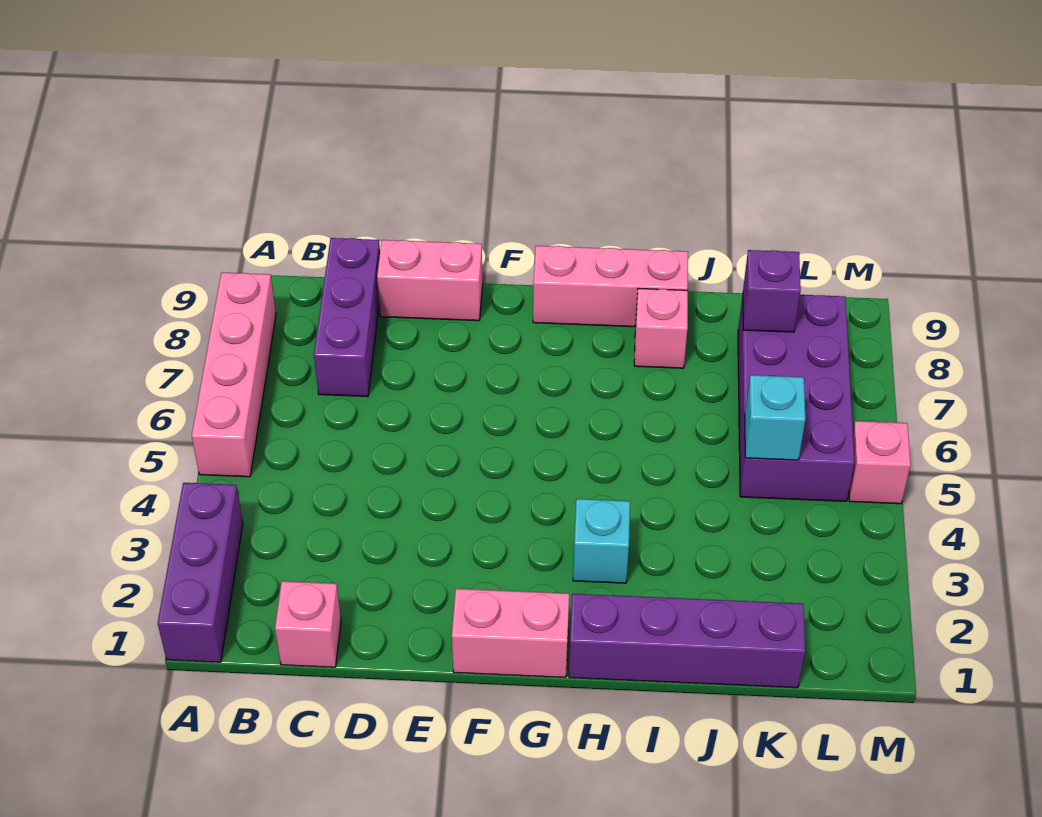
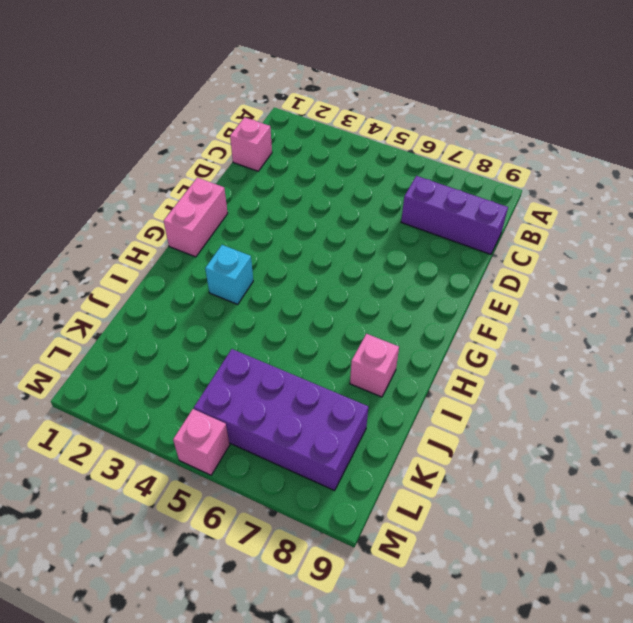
none -> purple 1x3 brick [158,483,243,662]
none -> pink 1x4 brick [192,273,276,477]
none -> pink 1x2 brick [377,240,483,321]

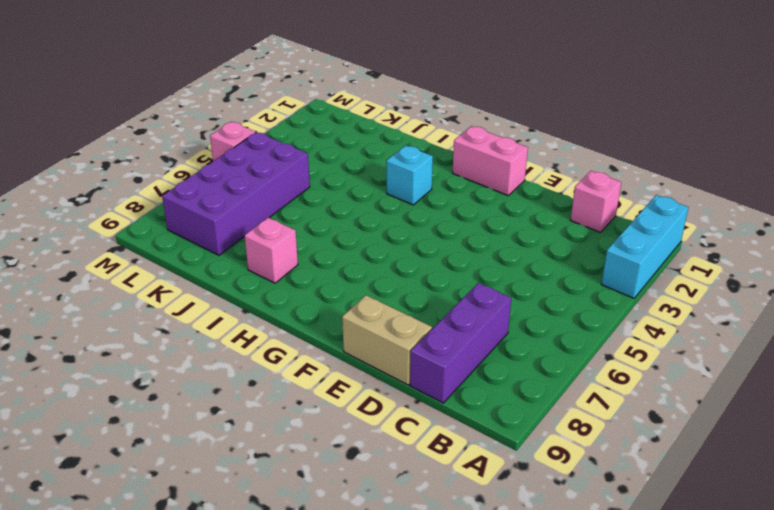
cyan 1x3 brick [601,195,688,298] -> purple 1x3 brick [158,483,243,662]
tan 1x2 brick [342,295,432,385] -> pink 1x2 brick [377,240,483,321]
none -> pink 1x4 brick [192,273,276,477]
none -> pink 1x3 brick [533,246,688,327]
none -> purple 1x4 brick [569,594,805,688]

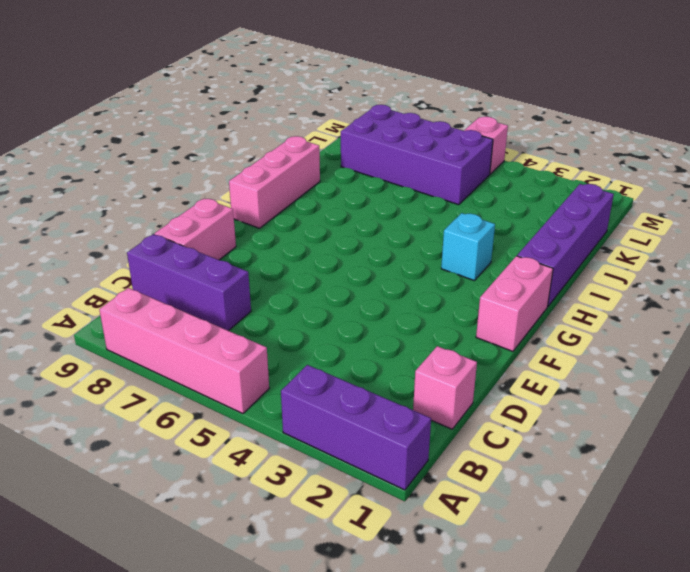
none -> pink 1x1 brick [634,288,688,368]
none -> cyan 1x1 brick [745,375,805,460]
none -> purple 1x1 brick [743,250,801,332]

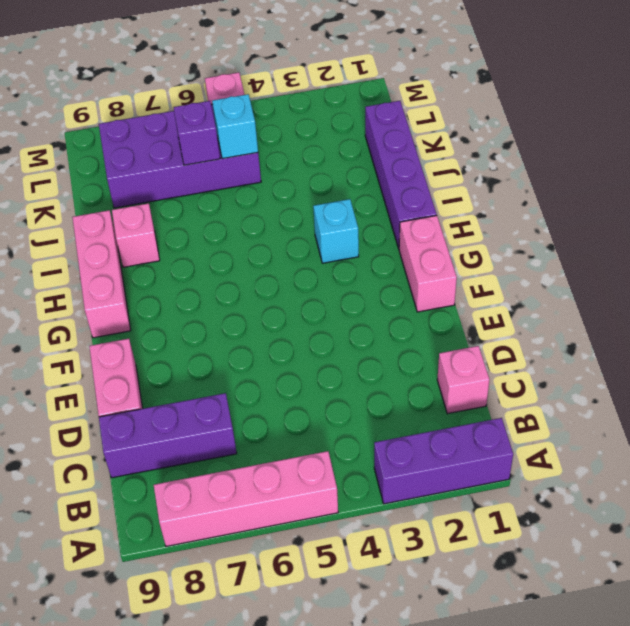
purple 1x1 brick [173,101,220,165] -> purple 1x1 brick moved to [743,250,801,332]

